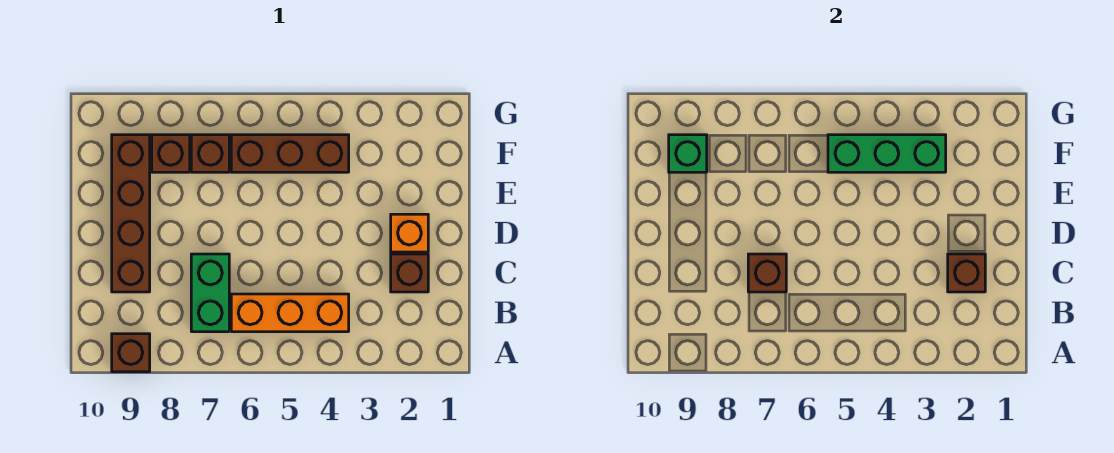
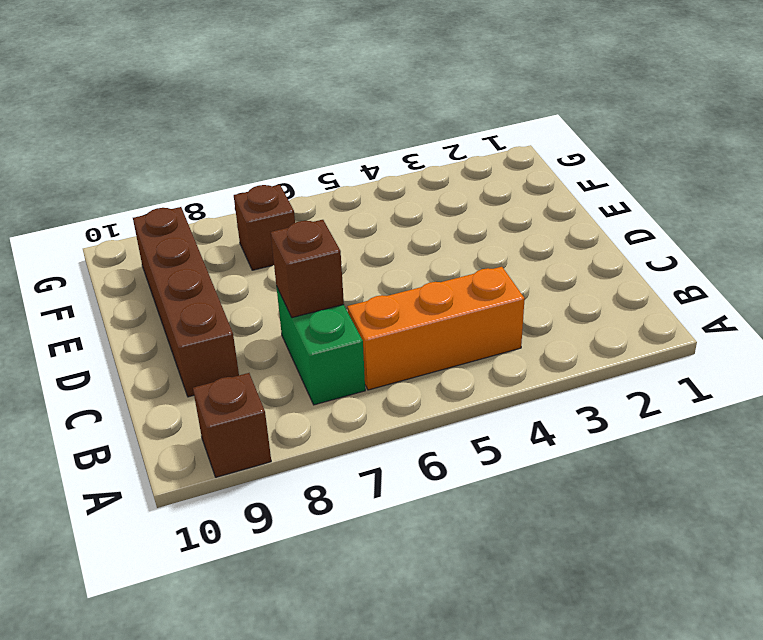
none -> brown 1x1 brick [391,254,428,292]
none -> orange 1x1 brick [391,214,428,252]
none -> brown 1x3 brick [231,135,349,172]

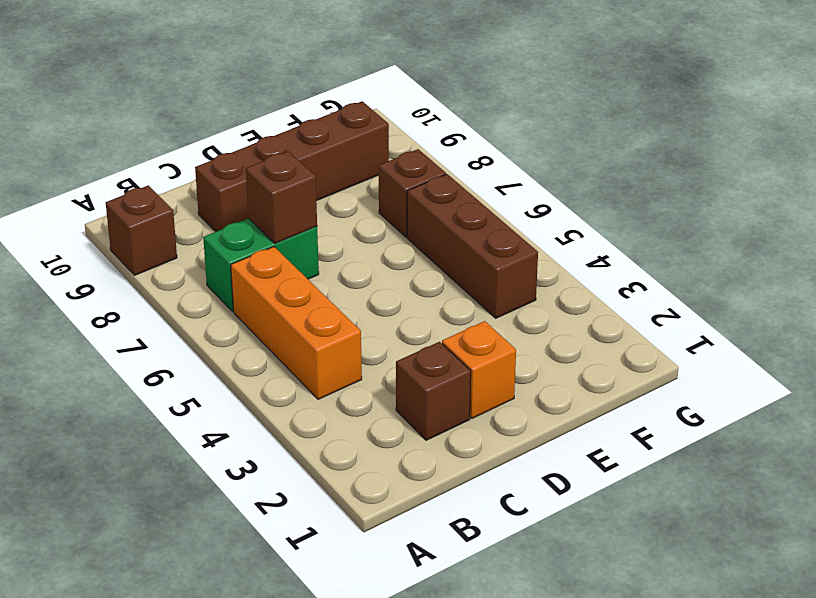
none -> brown 1x1 brick [152,135,190,172]
none -> brown 1x1 brick [948,254,985,292]
none -> green 1x3 brick [828,135,946,172]

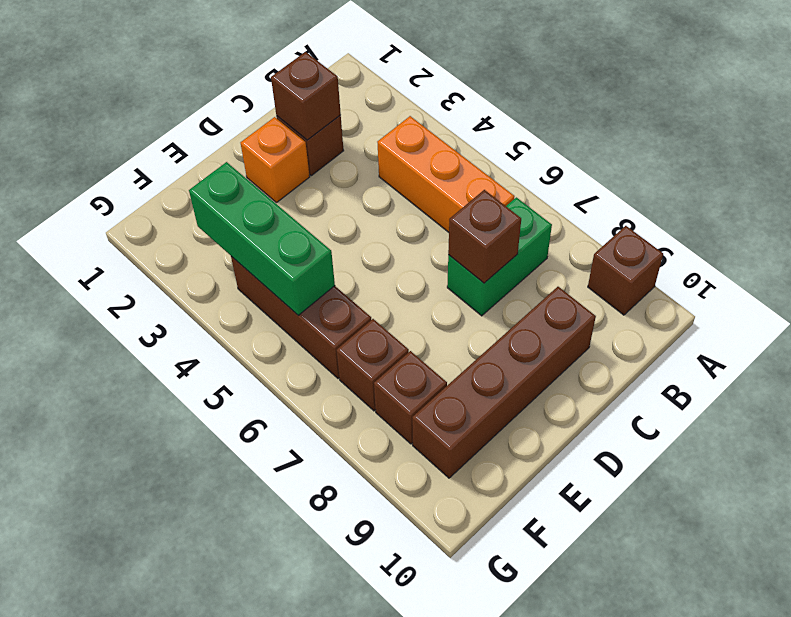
none -> green 1x1 brick [669,135,707,172]

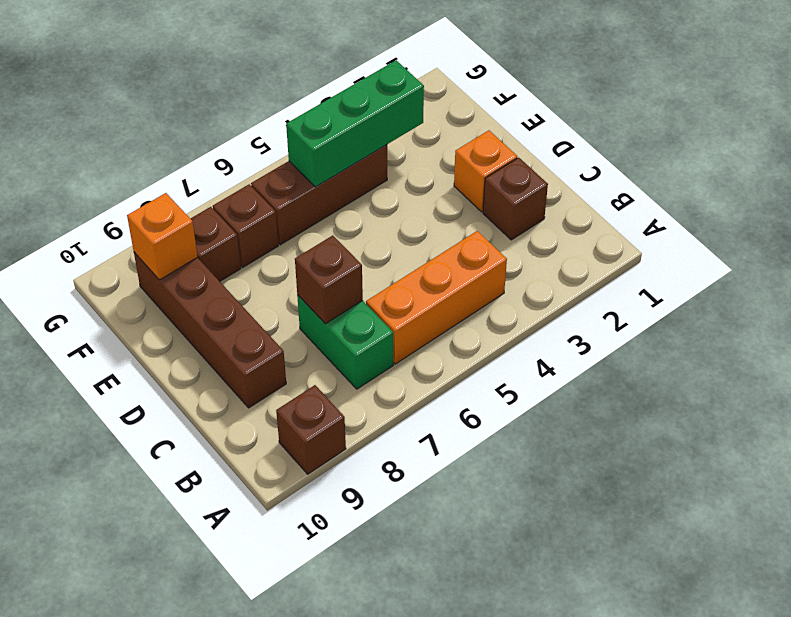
orange 1x1 brick [127,193,197,280] -> green 1x1 brick [669,135,707,172]
none -> brown 1x1 brick [948,254,985,292]

